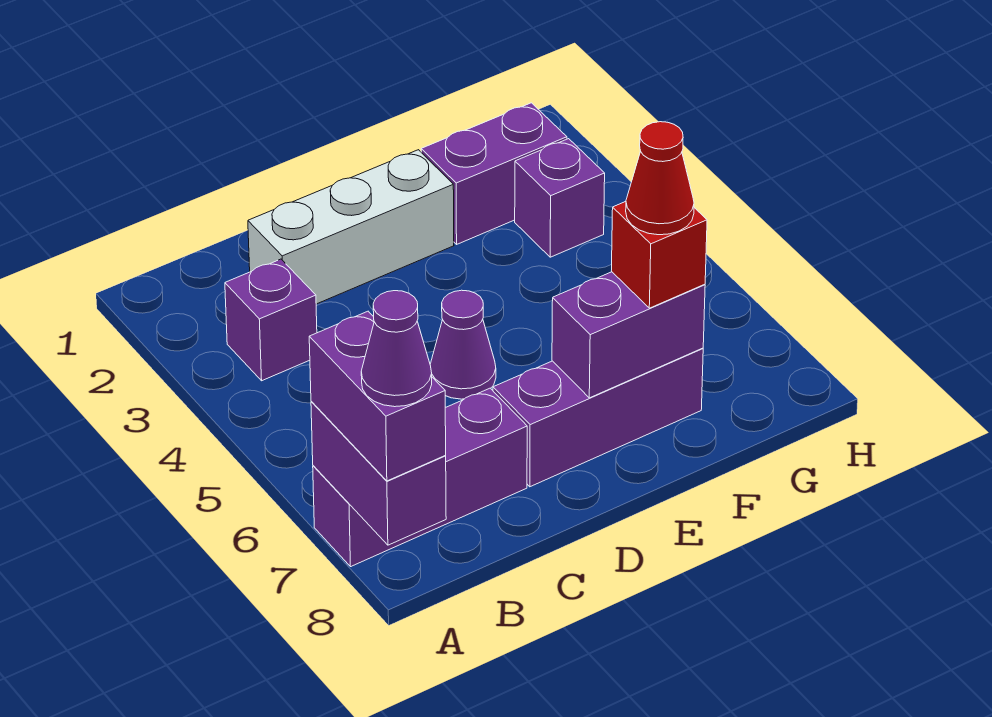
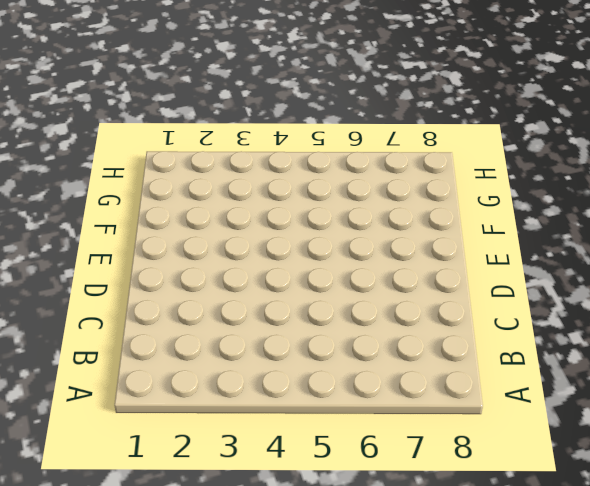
none -> purple 1x3 brick [313,388,527,566]
none -> purple 1x1 brick [225,259,317,381]
none -> white 1x3 brick [248,150,454,304]

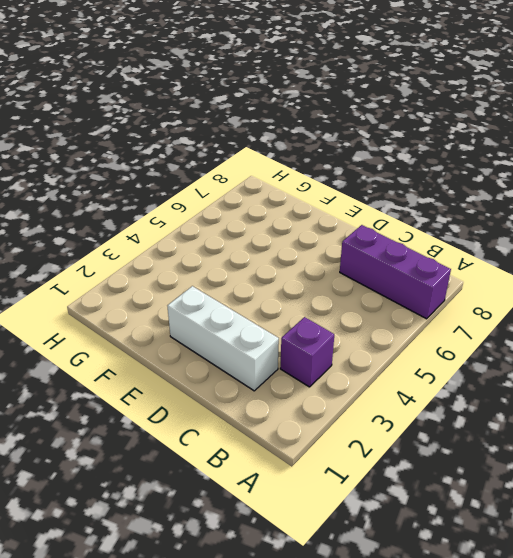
none -> purple 1x1 cone [430,290,496,399]
none -> purple 1x3 brick [493,348,703,487]
none -> purple 1x2 brick [421,103,567,244]

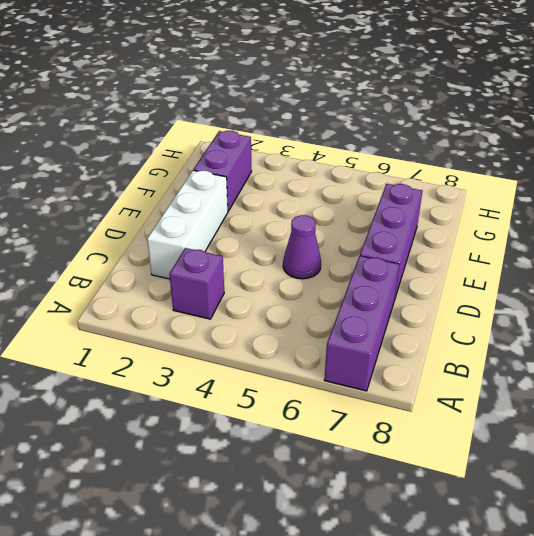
none -> purple 1x1 brick [515,139,605,257]
none -> purple 1x2 brick [311,401,446,545]
none -> purple 1x2 brick [552,272,705,398]

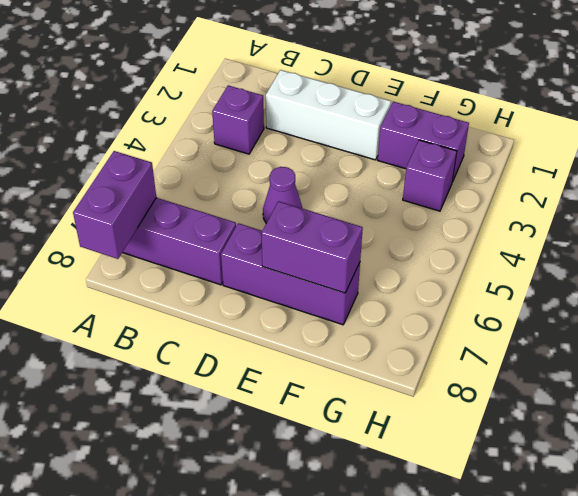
none -> purple 1x2 brick [309,311,446,481]
none -> red 1x1 brick [612,202,707,308]
none -> purple 1x1 cone [361,291,432,407]

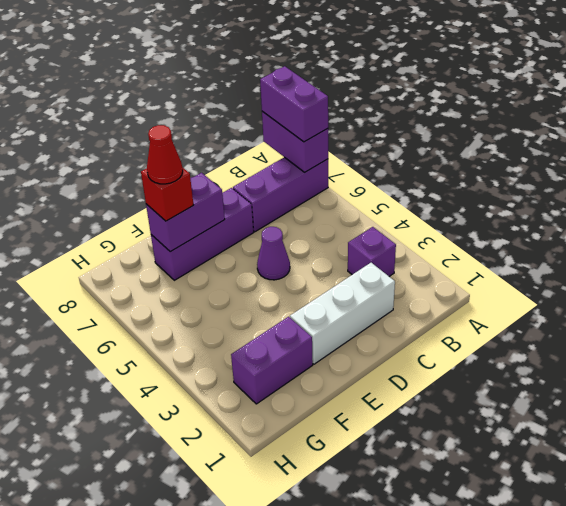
none -> purple 1x1 brick [515,139,605,257]
none -> purple 1x1 cone [361,291,432,407]

